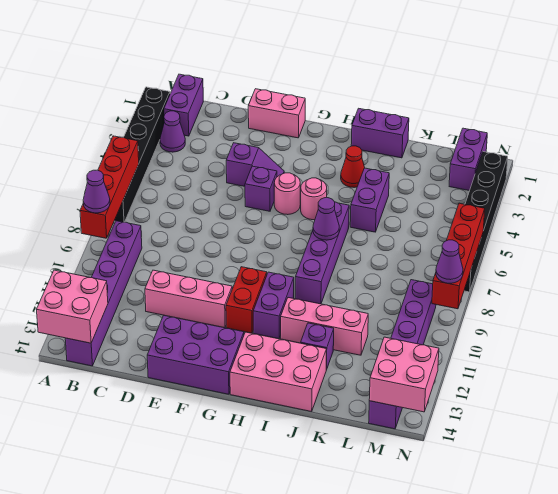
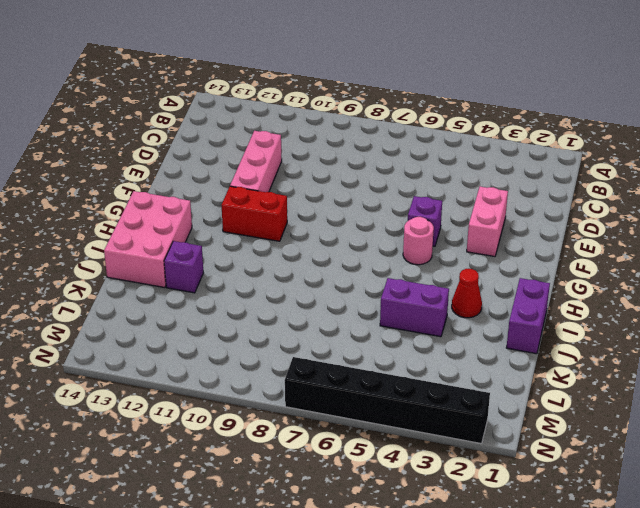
pink 1x2 brick [467,187,508,257] -> pink 1x2 brick moved to [248,89,305,138]
none -> black 1x6 brick [114,87,170,222]
none -> purple 1x2 brick [164,74,203,136]
none -> purple 1x1 cone [160,111,185,152]
none -> purple 1x6 brick [65,221,142,366]

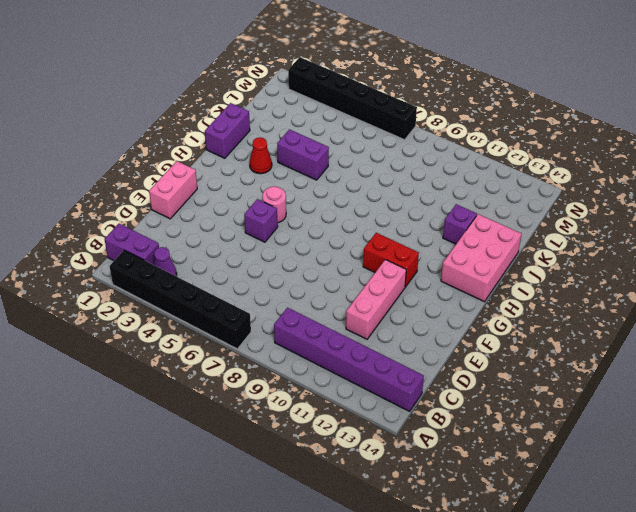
none -> purple 1x2 slope [226,143,284,186]
none -> purple 2x3 brick [147,315,244,394]
none -> pink 1x1 round brick [300,178,327,220]
none -> purple 1x2 brick [253,272,294,339]

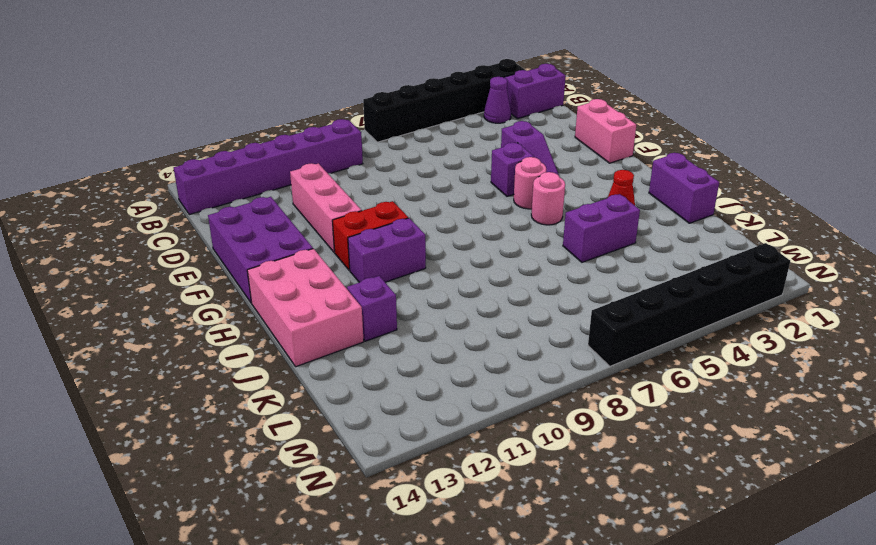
none -> purple 1x4 brick [295,202,349,304]
none -> pink 1x3 brick [281,298,368,355]
none -> purple 1x2 brick [449,128,487,191]
none -> purple 1x6 brick [369,280,436,429]

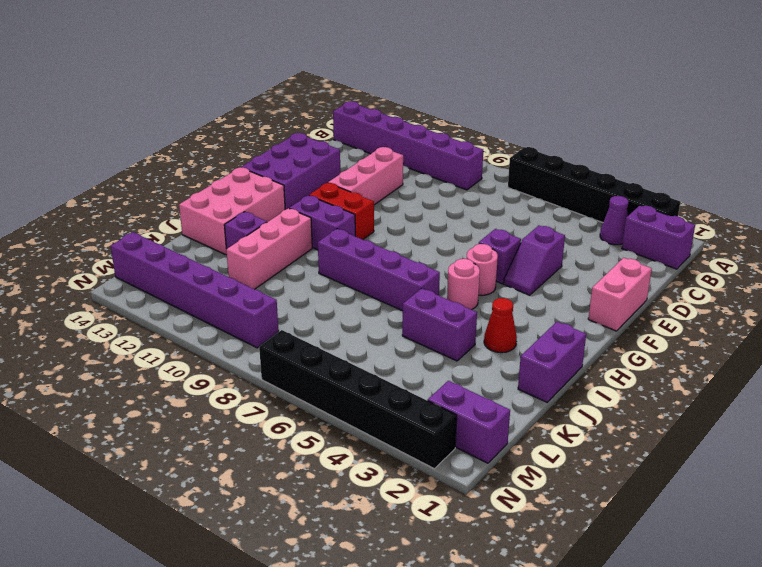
none -> red 1x4 brick [80,136,139,238]
none -> pink 2x2 brick [36,270,108,343]
none -> purple 1x1 cone [313,198,339,240]
none -> pink 2x2 brick [369,337,439,412]

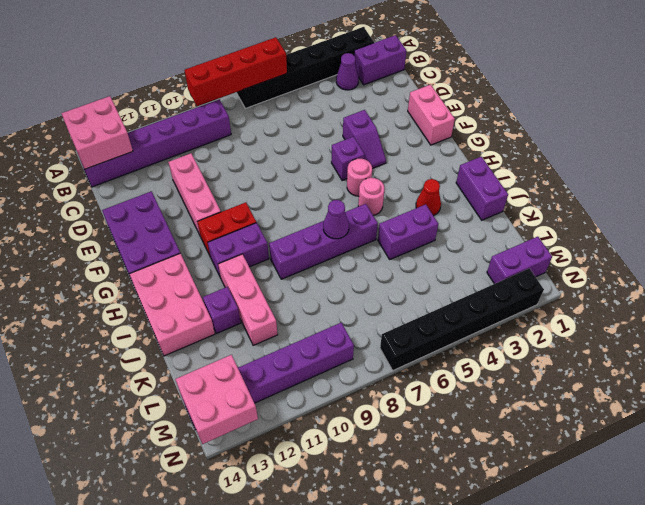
none -> red 1x4 brick [432,203,485,309]
none -> purple 1x1 cone [83,170,110,213]
none -> purple 1x1 cone [436,240,463,283]

